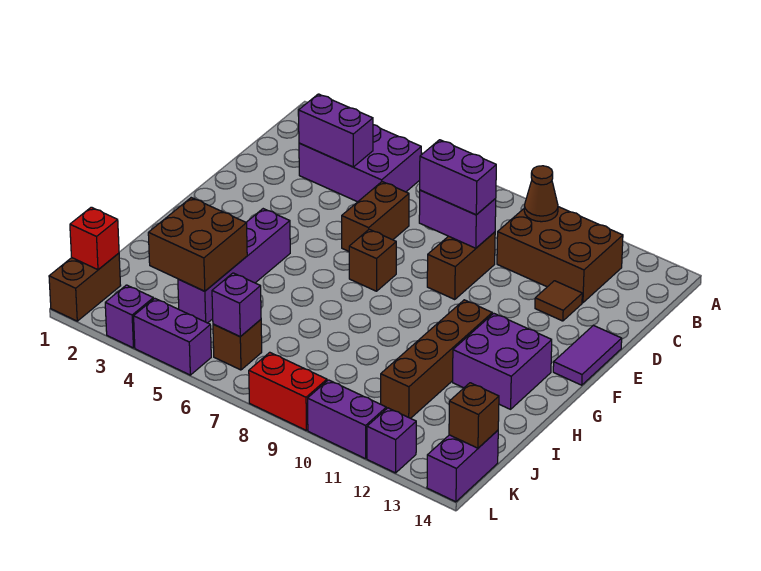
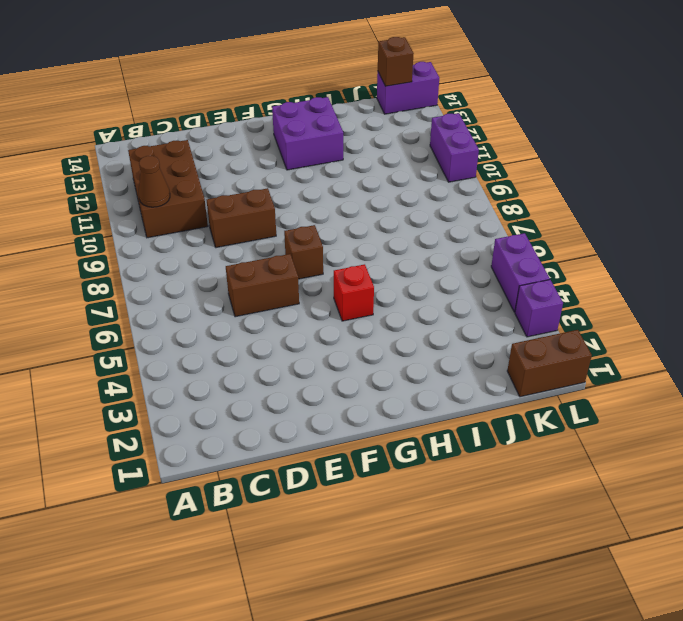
red 1x1 brick [334,264,374,321] -> red 1x1 brick moved to [70,207,119,270]
none -> purple 2x3 brick [299,125,421,202]
none -> brown 1x1 tile [535,281,582,321]
none -> purple 1x2 tile [553,325,622,385]

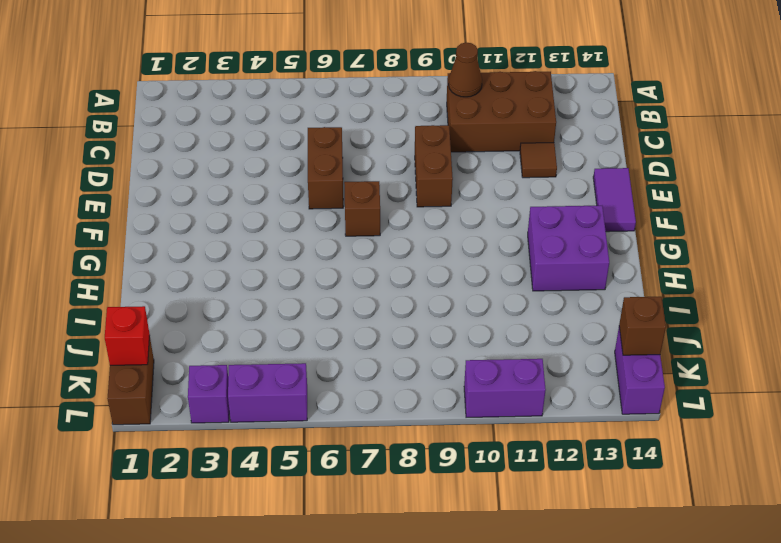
none -> purple 2x3 brick [299,125,421,202]
none -> purple 1x4 brick [178,209,290,323]
none -> brown 1x4 brick [381,300,492,418]

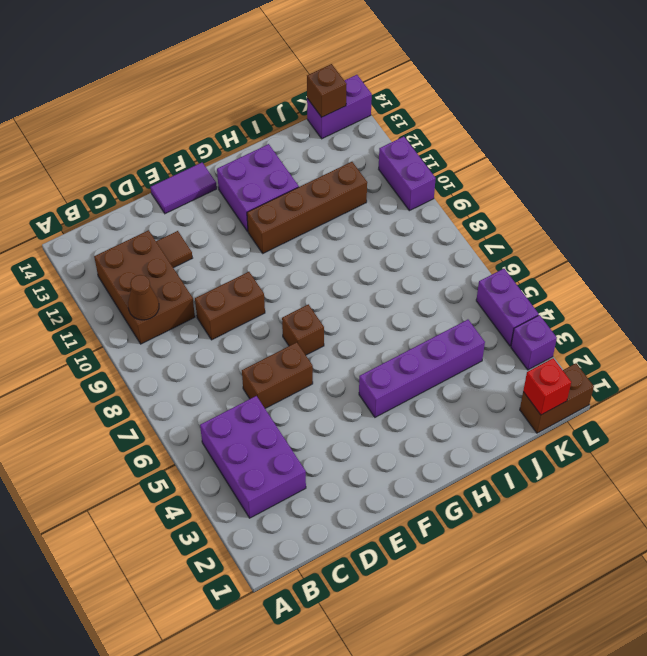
none -> brown 1x1 brick [213,320,262,370]
none -> red 1x2 brick [249,352,327,430]
none -> purple 1x1 brick [367,408,416,473]

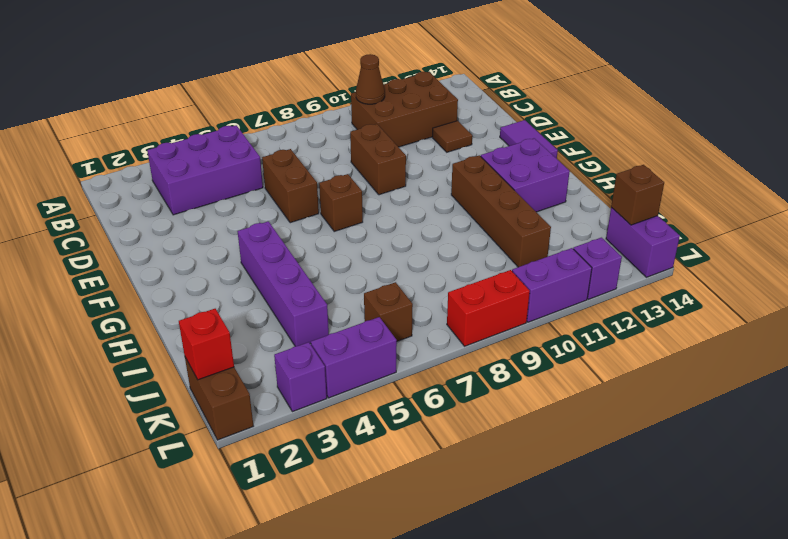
none -> purple 1x2 brick [299,94,373,167]
none -> purple 1x2 brick [419,190,496,248]
none -> brown 2x2 brick [148,198,247,291]

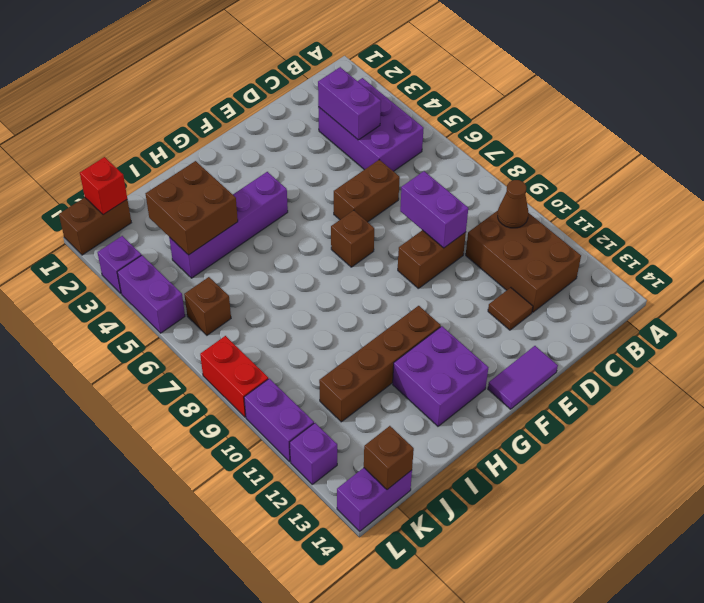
none -> purple 1x1 brick [212,273,261,337]
none -> purple 1x2 brick [420,140,496,215]

